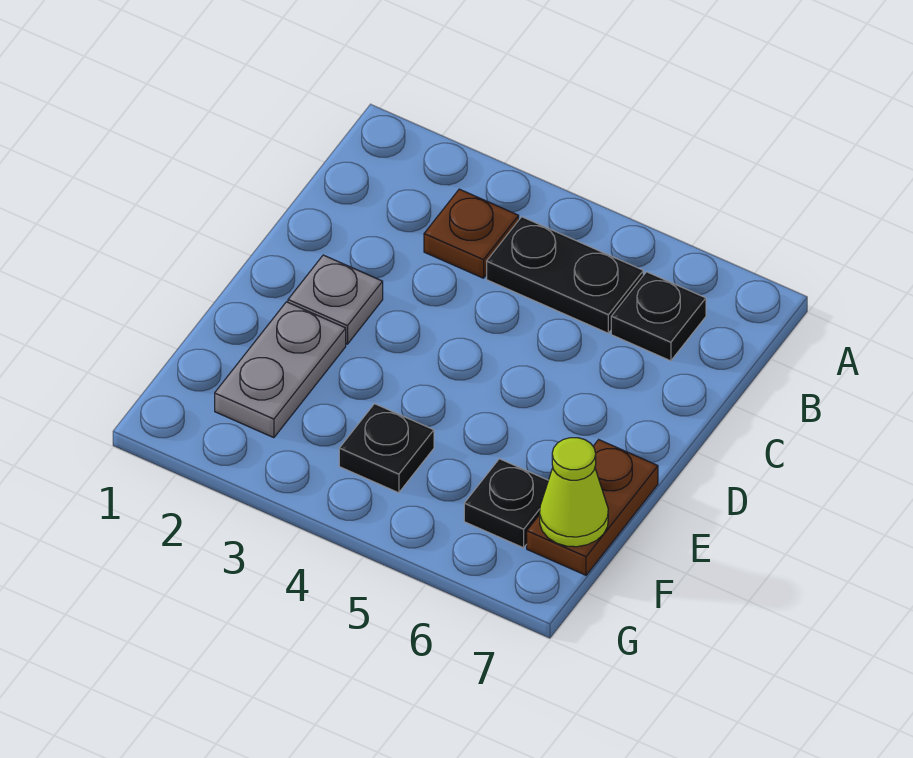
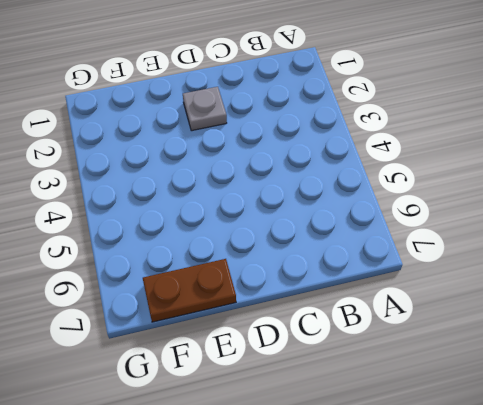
none -> brown 1x1 plate [424,189,519,278]
none -> black 1x2 plate [487,217,643,333]

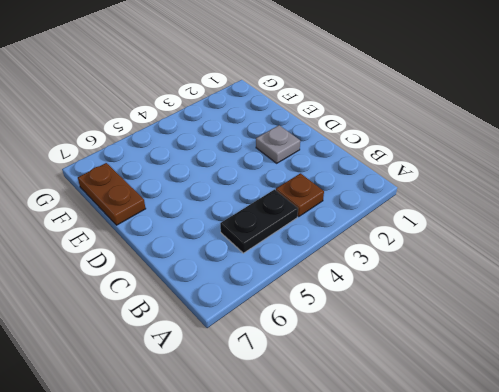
none -> black 1x1 plate [611,272,706,361]
none -> grey 1x2 plate [215,302,346,438]

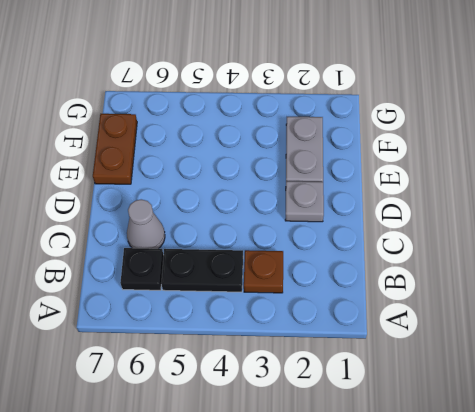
grey 1x1 cone [127,199,165,249] -> none
none -> black 1x1 plate [339,404,434,493]
none -> black 1x1 plate [464,459,548,548]

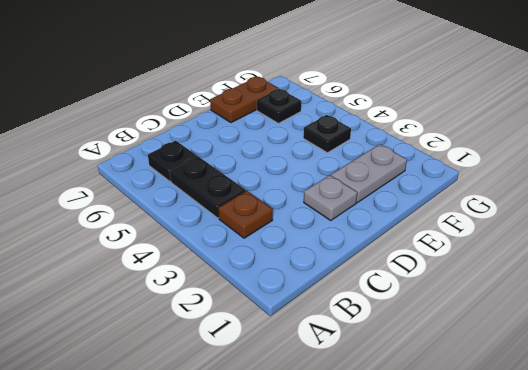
none -> lime 1x1 cone [540,438,608,547]

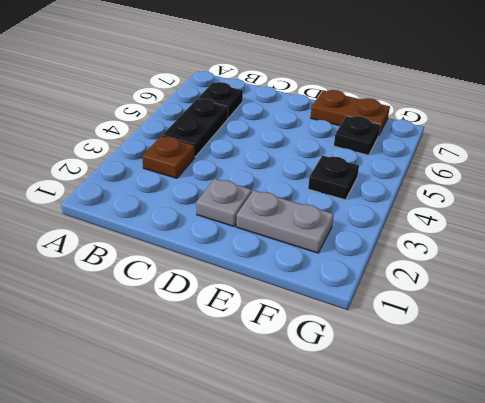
none -> lime 1x1 cone [540,438,608,547]

